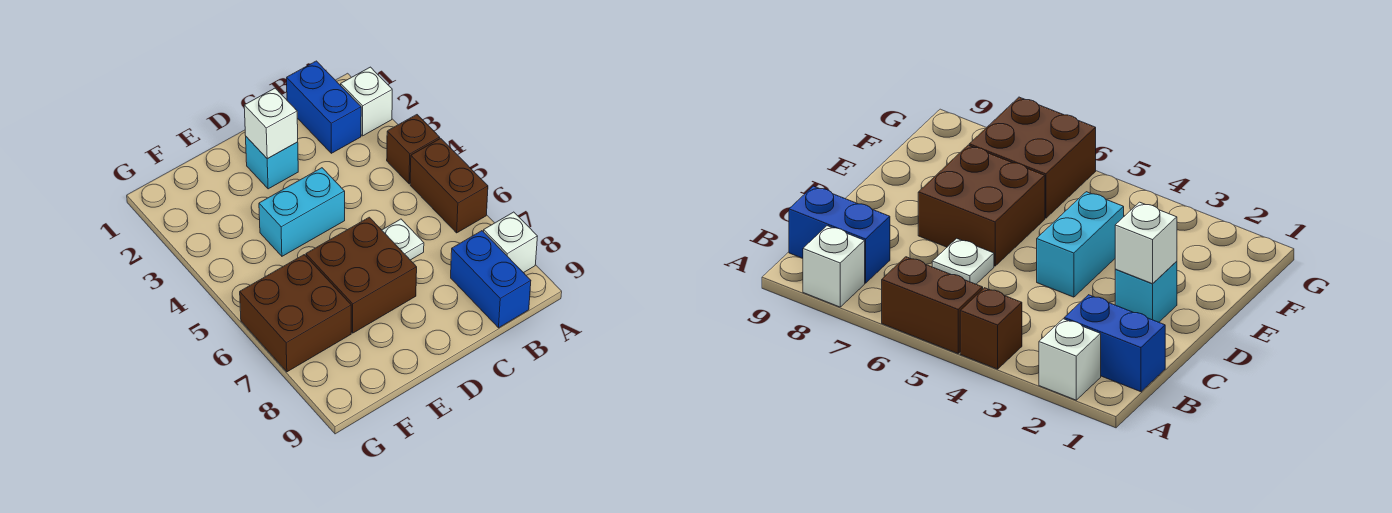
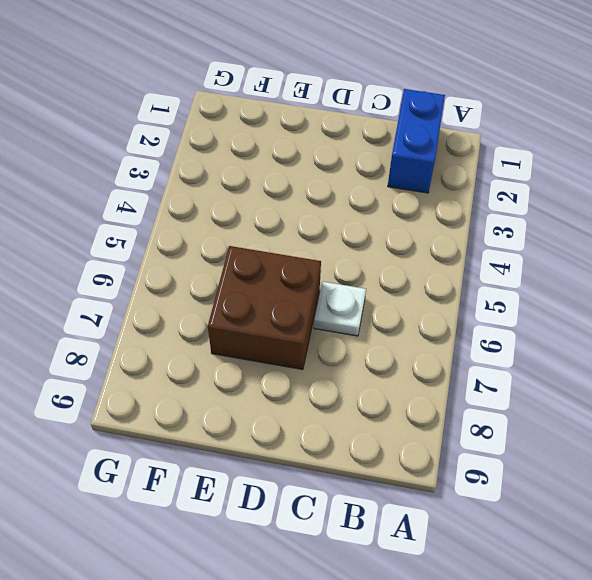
none -> white 1x1 brick [341,67,392,136]
none -> brown 1x1 brick [387,115,440,184]
none -> brown 1x2 brick [410,138,488,233]

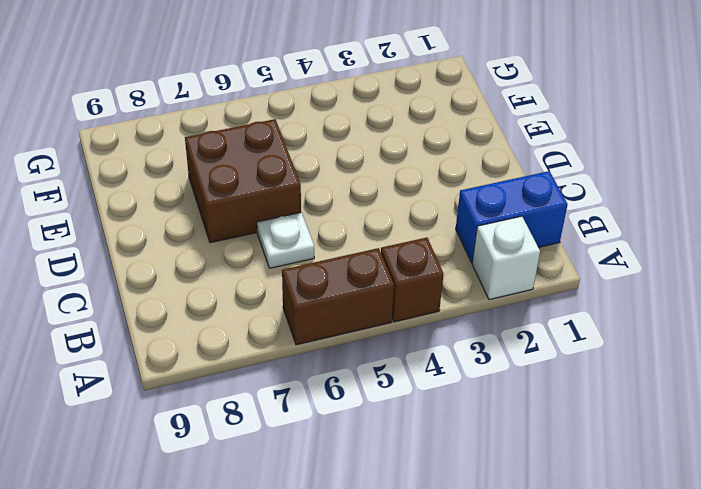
none -> white 1x1 brick [484,212,538,273]
none -> blue 1x2 brick [451,231,531,328]
none -> cyan 1x1 brick [246,137,298,189]

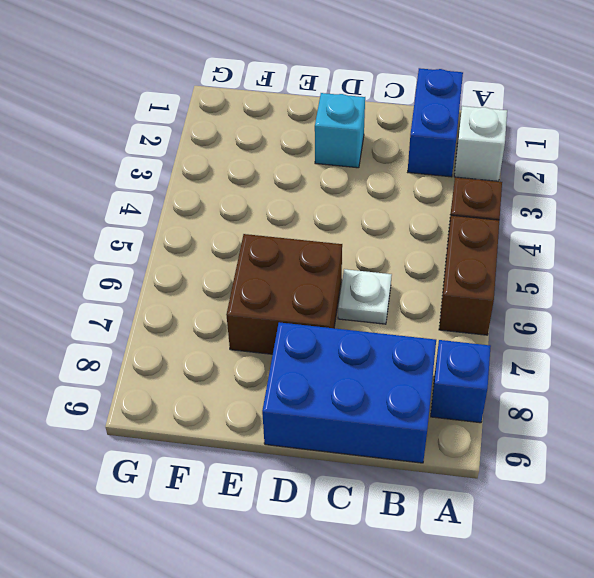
blue 1x1 brick [431,340,491,423] -> white 1x1 brick [484,212,538,273]
blue 2x3 brick [262,322,436,463] -> blue 1x2 brick [451,231,531,328]
none -> cyan 1x2 brick [259,168,345,256]
none -> brown 2x2 brick [240,255,351,372]
none -> white 1x1 brick [244,88,298,159]

